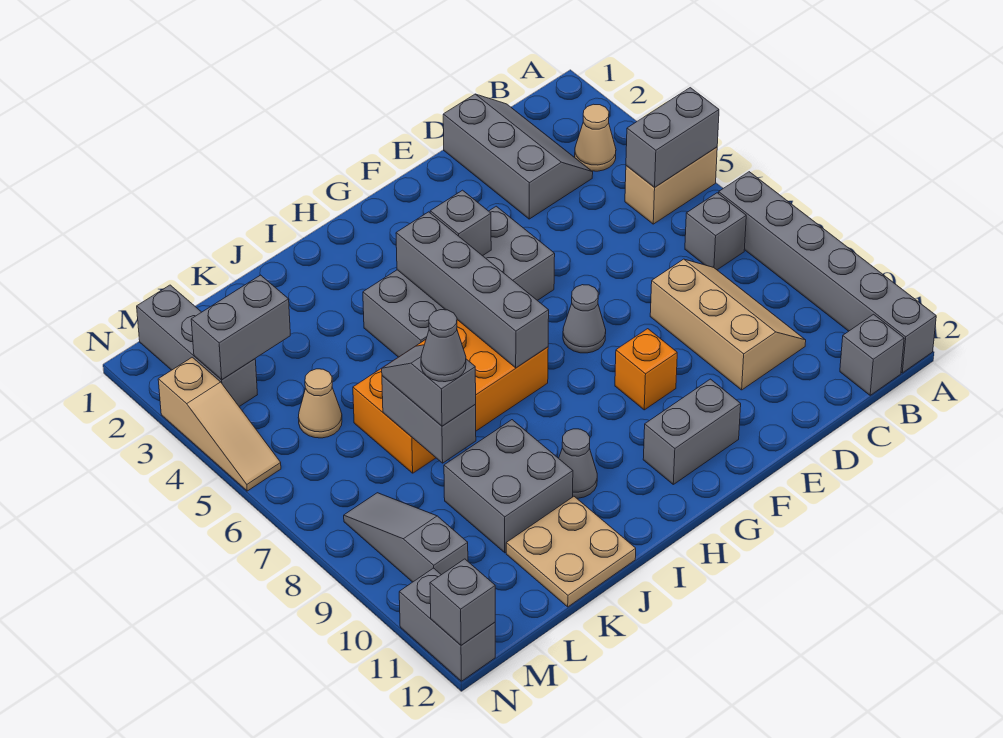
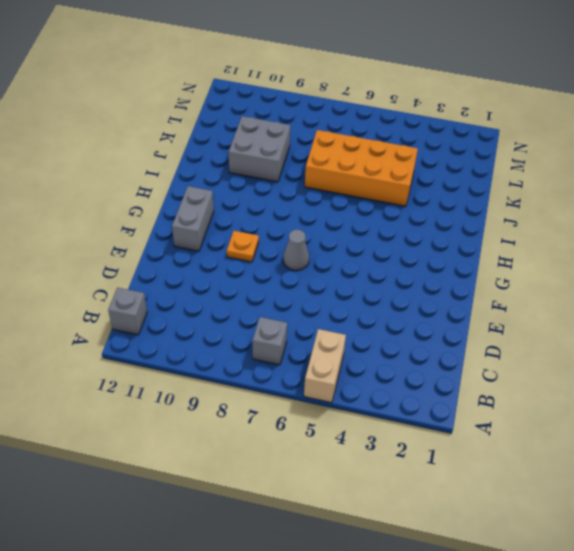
orange 1x1 plate [227,231,259,262] -> orange 1x1 brick [615,329,677,410]
orange 2x4 brick [305,130,418,206] -> orange 2x4 brick turned to [353,320,548,473]
none -> grey 1x6 brick [719,172,936,373]
none -> tan 1x1 cone [575,104,616,171]
none -> grey 2x3 slope [443,94,593,219]

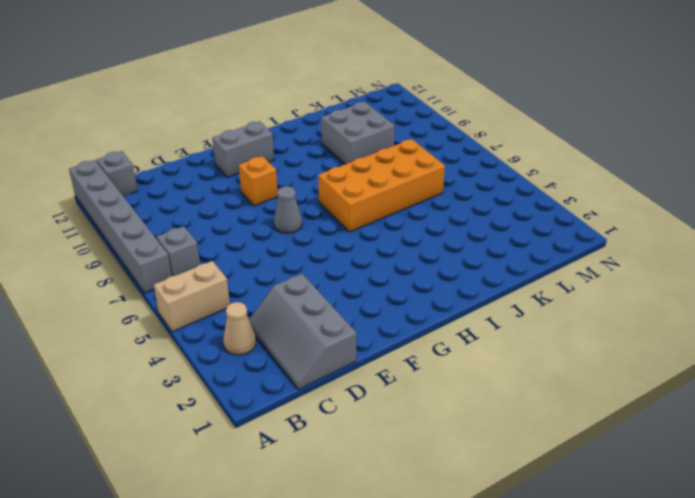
none -> tan 2x3 slope [650,259,806,390]
none -> grey 2x4 brick [363,206,555,357]
none -> grey 1x1 cone [559,429,597,498]

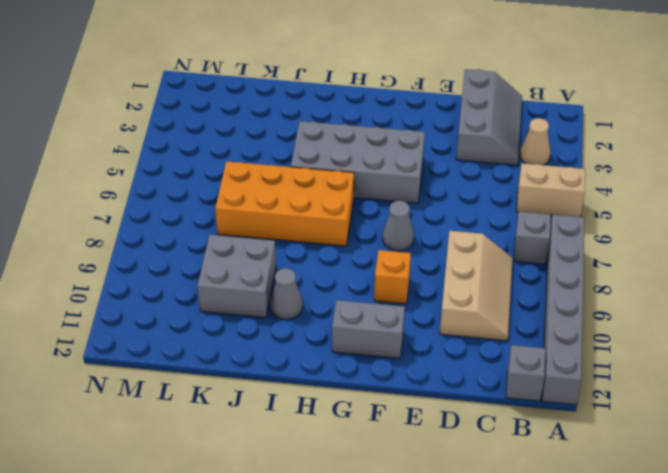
none -> tan 2x2 plate [506,496,636,607]
none -> tan 1x1 cone [298,369,342,438]
none -> grey 1x3 brick [137,285,257,406]

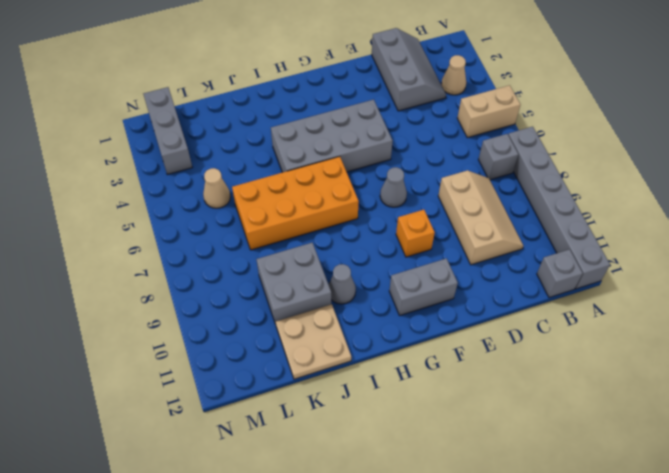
none -> grey 1x3 slope [344,493,468,582]
none -> tan 1x3 slope [158,357,281,491]
none -> grey 1x2 brick [399,568,495,681]

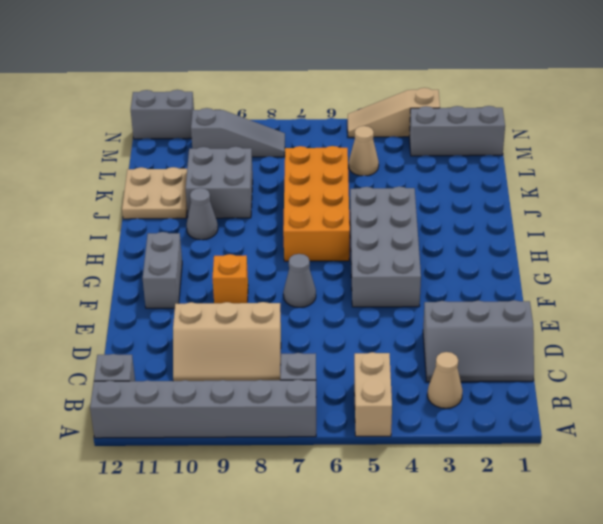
none -> grey 1x2 brick [626,88,719,187]
none -> grey 1x1 brick [430,190,491,256]
none -> grey 1x4 brick [396,212,549,368]

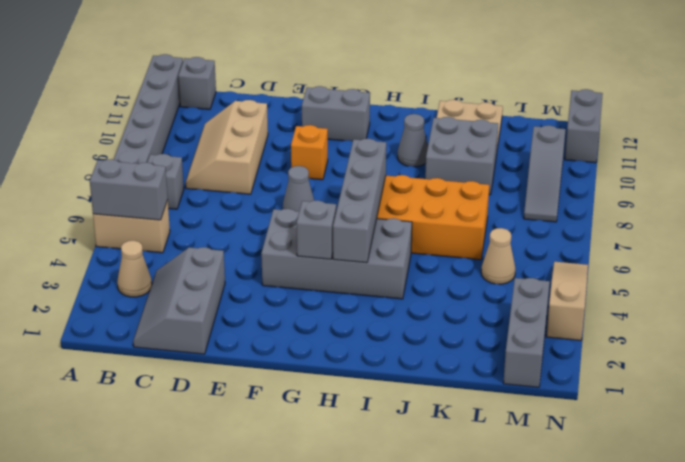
none -> grey 1x2 brick [382,376,476,463]
none -> grey 1x2 brick [191,275,290,380]
none -> grey 1x1 brick [430,559,495,645]

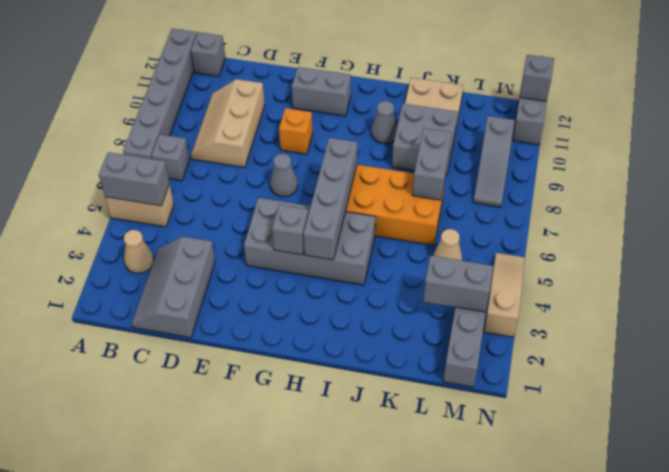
none -> grey 1x2 slope [382,345,476,426]
none -> grey 1x1 cone [421,310,466,382]

